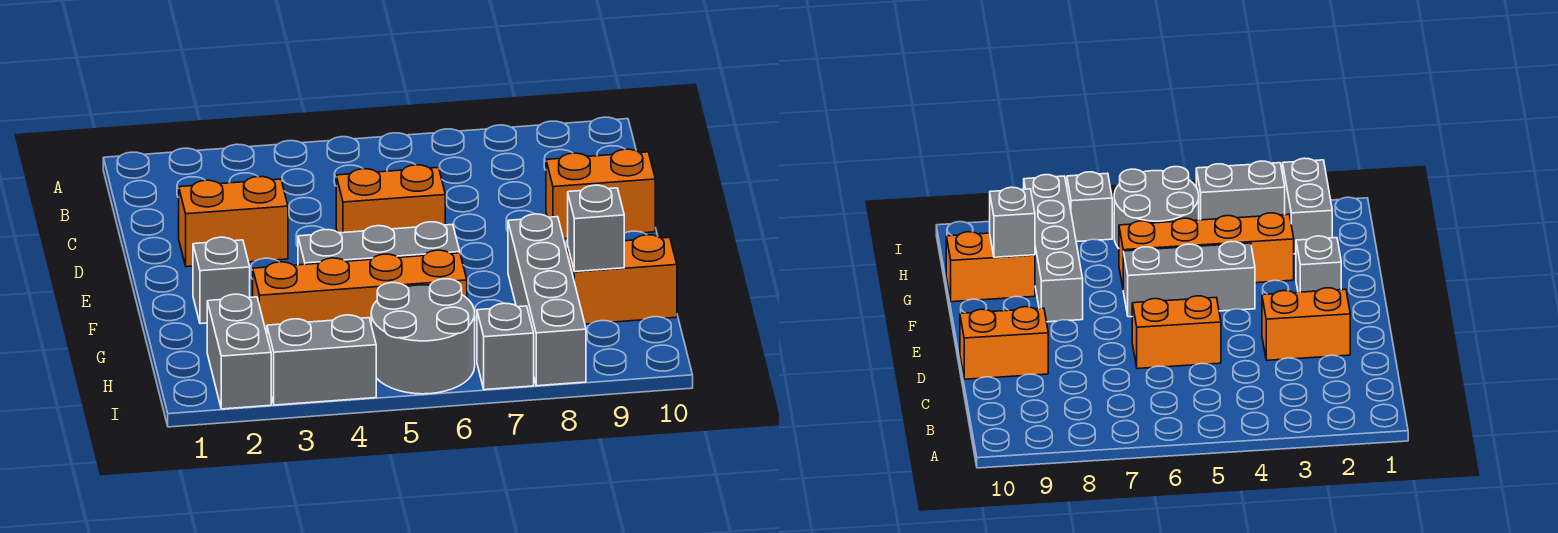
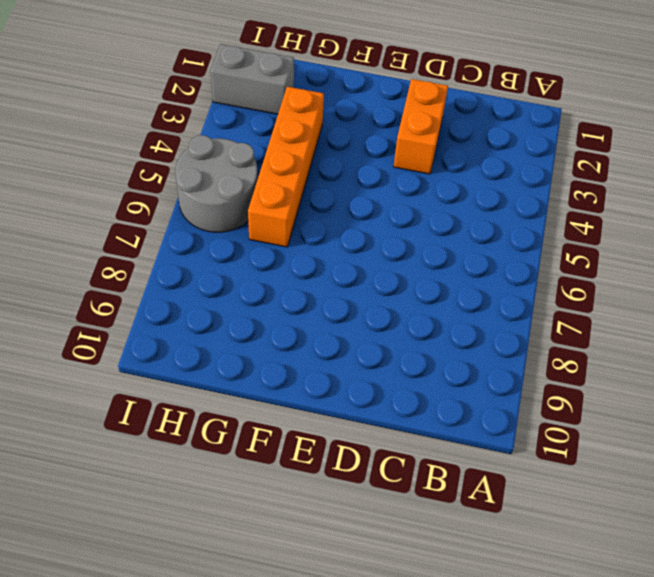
none -> orange 1x2 brick [336,165,445,233]
none -> orange 1x2 brick [546,149,655,239]
none -> grey 1x1 brick [193,237,250,324]

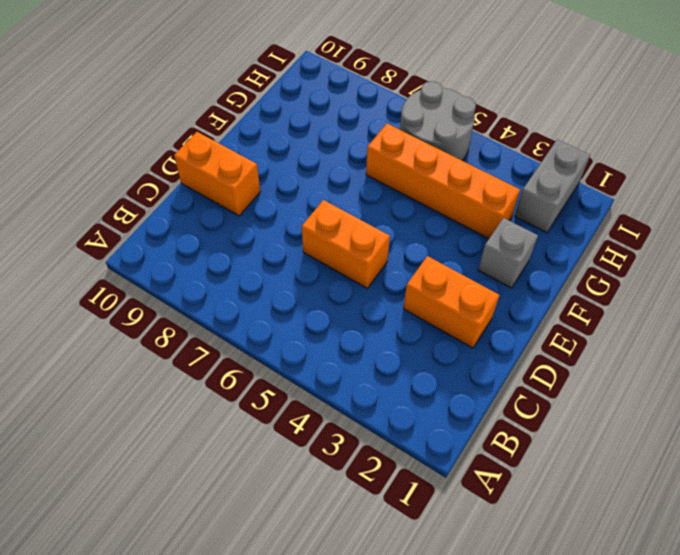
none -> grey 1x3 brick [298,222,460,265]
none -> grey 1x4 brick [508,214,586,386]
none -> orange 1x2 brick [568,235,677,324]

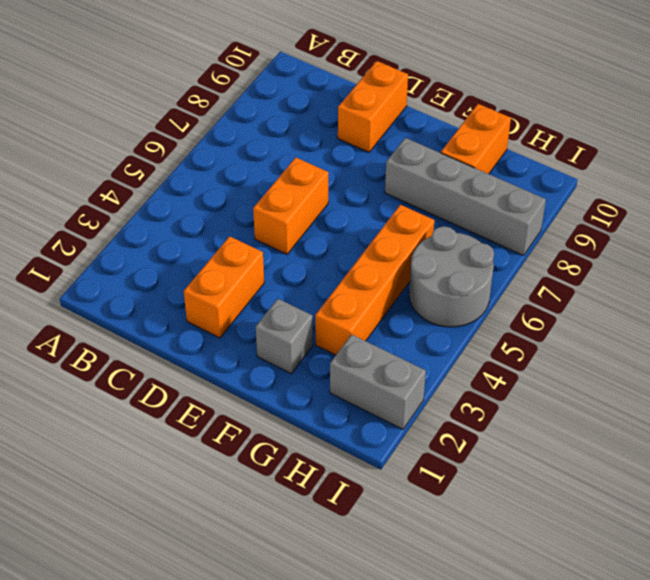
none -> grey 1x3 brick [298,222,460,265]
none -> grey 1x2 brick [267,315,376,405]
none -> grey 1x1 brick [477,303,534,390]

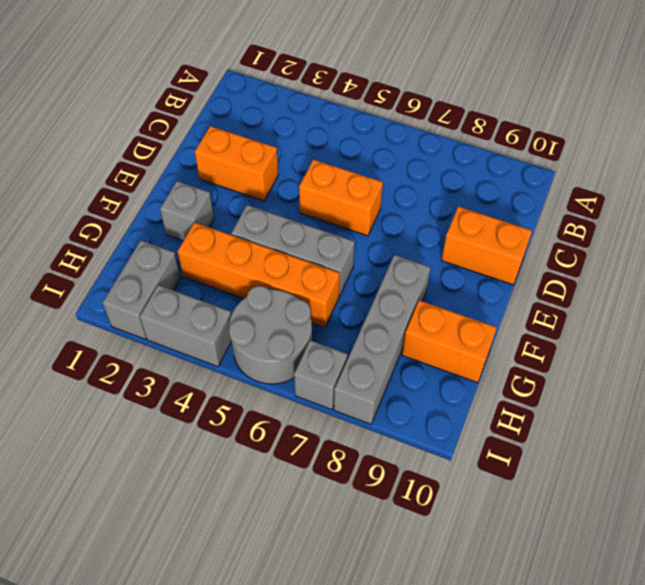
none -> grey 1x1 brick [568,185,624,272]

